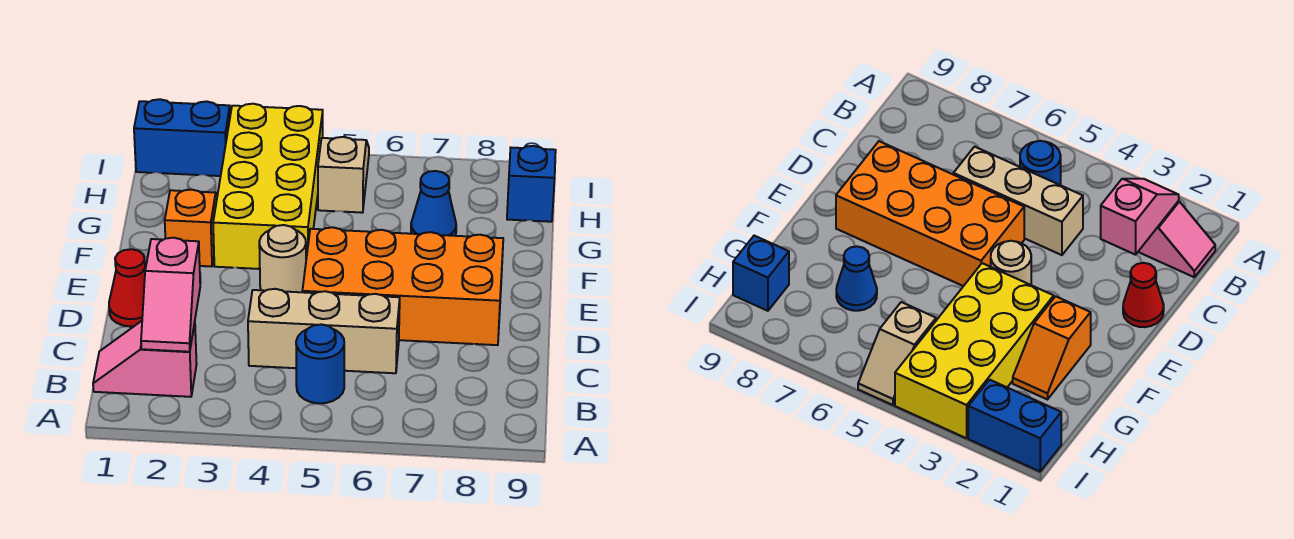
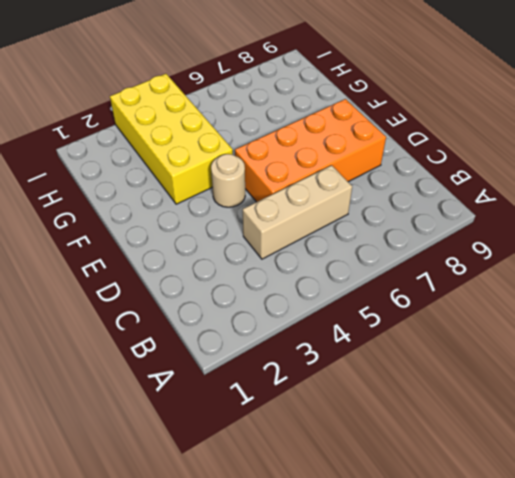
none -> pink 1x2 slope [93,321,197,397]
none -> blue 1x1 round brick [296,324,344,403]
none -> red 1x1 cone [109,249,145,327]

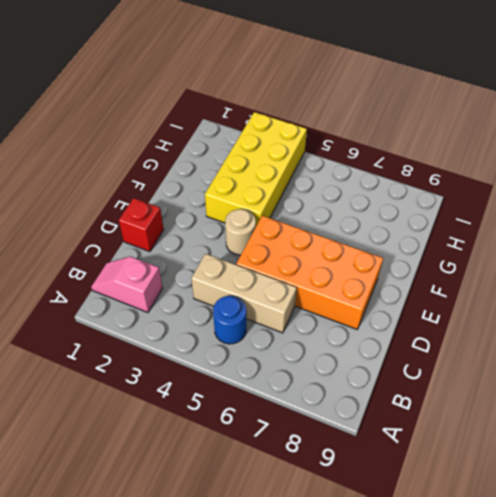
red 1x1 brick [119,198,164,252] -> red 1x1 cone [109,249,145,327]
none -> orange 1x2 slope [165,190,218,267]
none -> blue 1x1 cone [411,171,456,236]
none -> tan 1x2 slope [318,137,369,213]

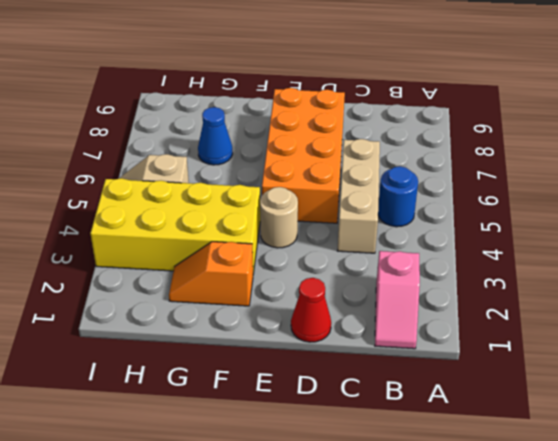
none -> blue 1x1 brick [507,146,556,222]
none -> blue 1x2 brick [134,99,230,176]
none -> pink 1x2 slope [141,238,200,352]

